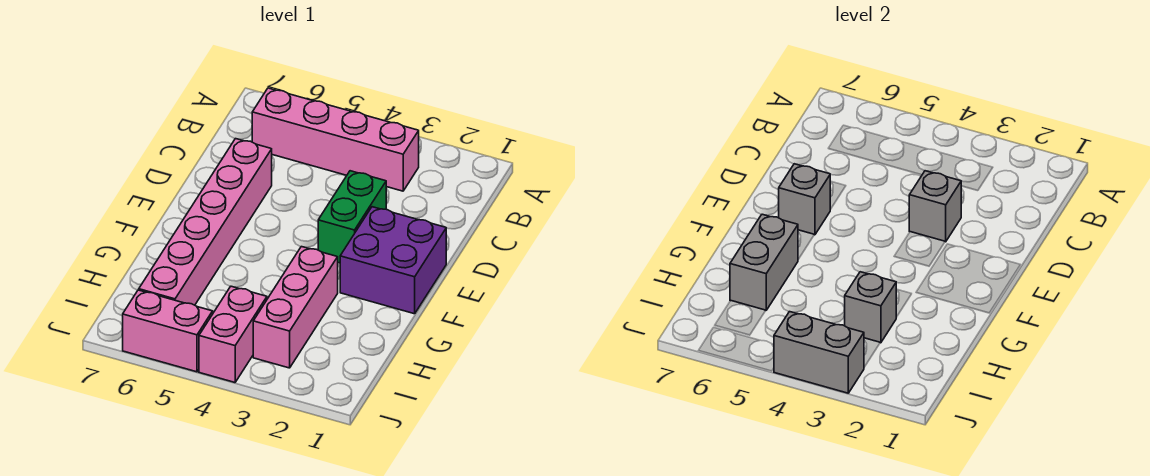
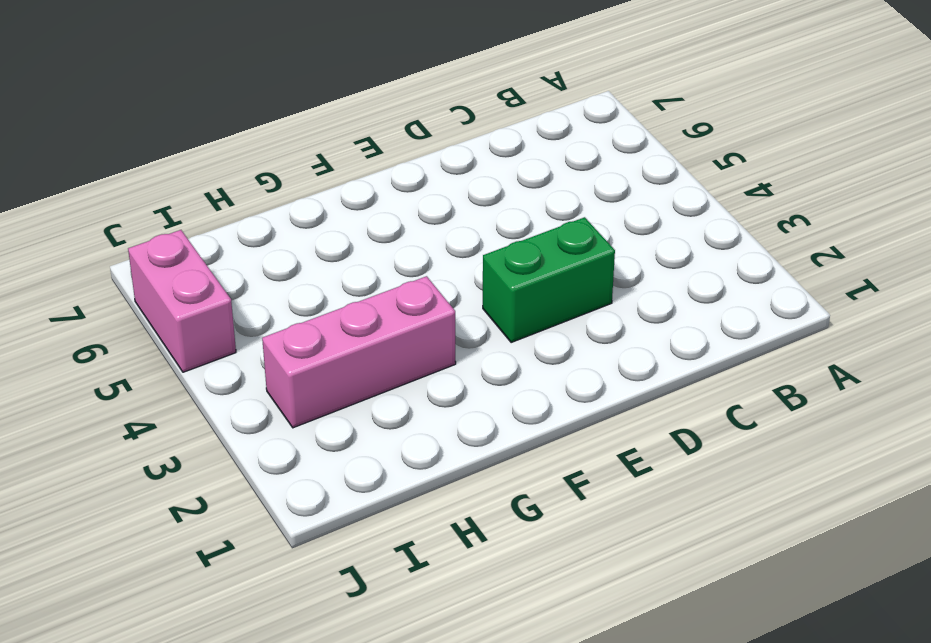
none -> pink 1x4 brick [252,88,419,191]
none -> pink 1x6 brick [139,139,272,305]
none -> purple 2x2 brick [340,207,446,314]

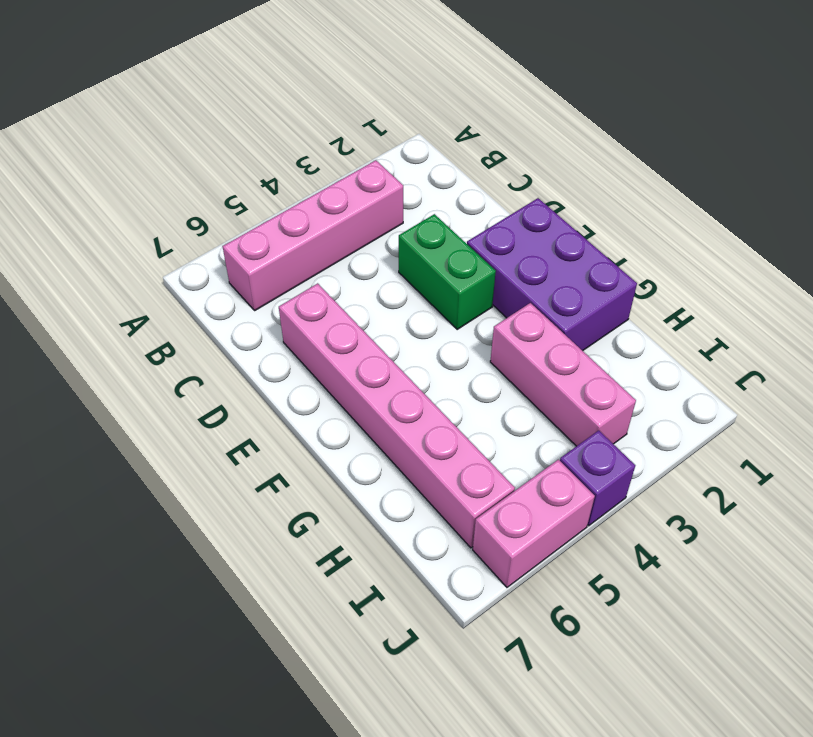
purple 2x3 brick [467,198,637,351] -> purple 2x2 brick [340,207,446,314]
purple 1x1 brick [560,430,635,526] -> pink 1x2 brick [199,286,267,382]
none -> grey 1x1 brick [909,171,961,242]
none -> grey 1x1 brick [779,164,830,235]
none -> grey 1x2 brick [730,214,798,310]

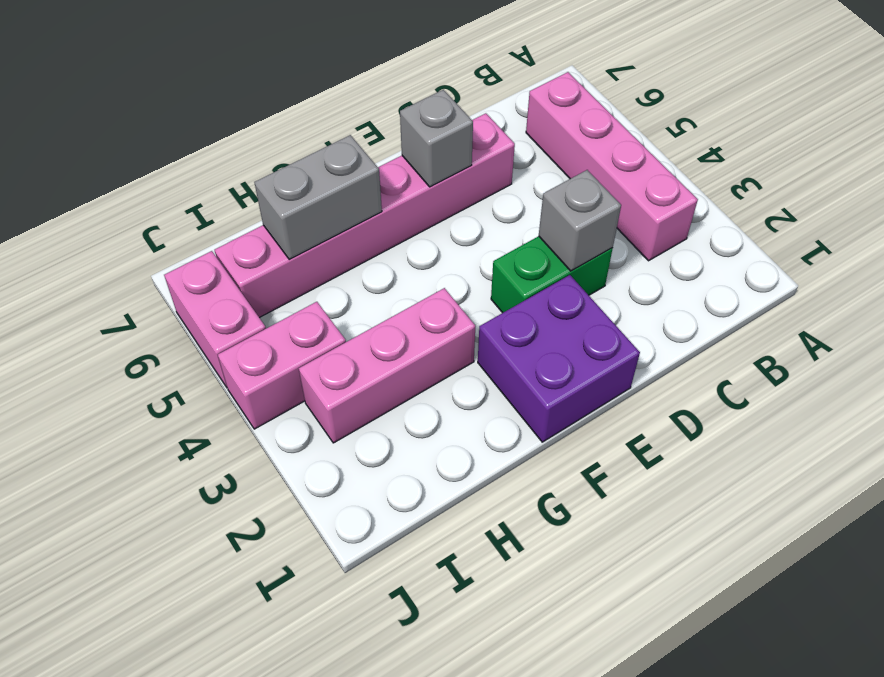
none -> grey 1x1 brick [845,272,896,343]
none -> grey 1x2 brick [774,312,864,393]

